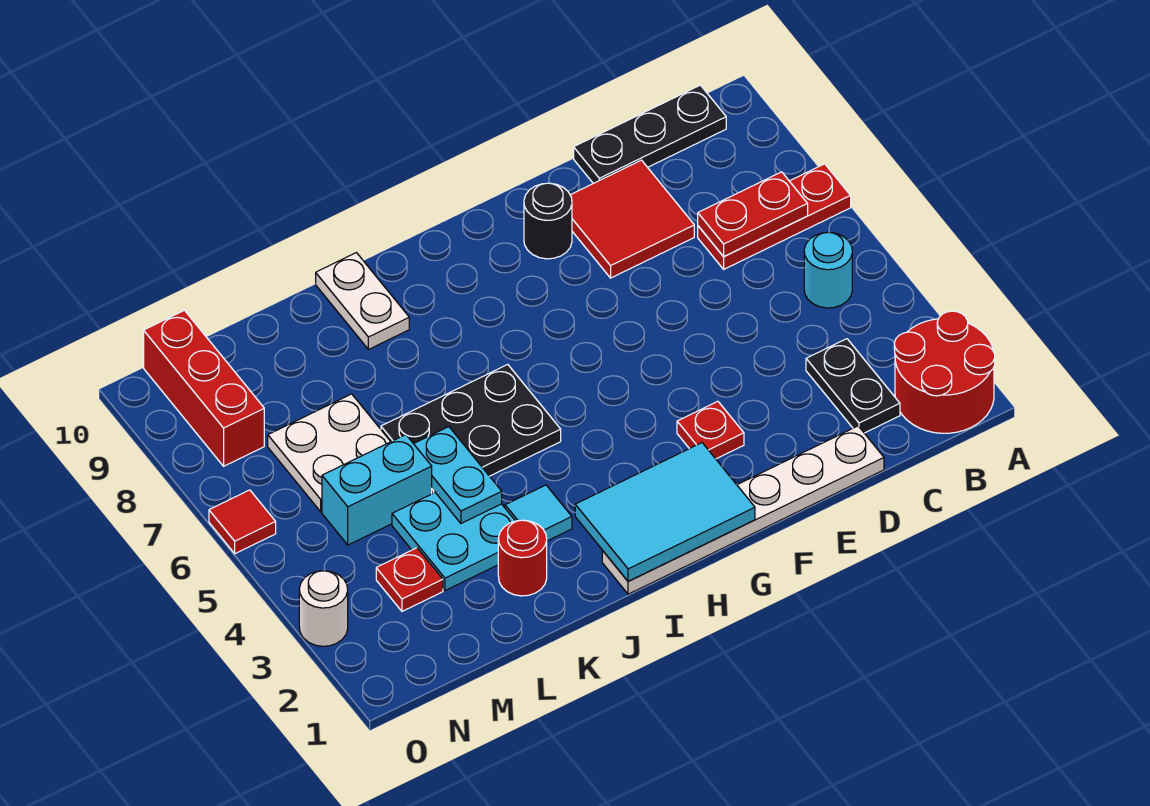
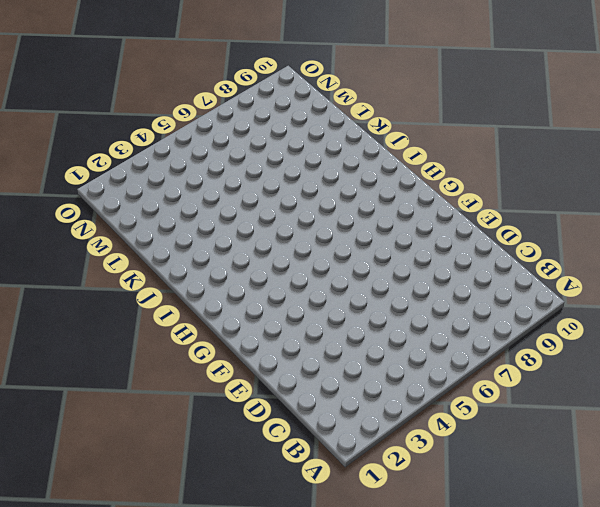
none -> red 2x2 round brick [894,311,995,433]
none -> red 1x3 plate [698,164,851,269]
none -> cyan 1x1 round brick [804,232,852,308]

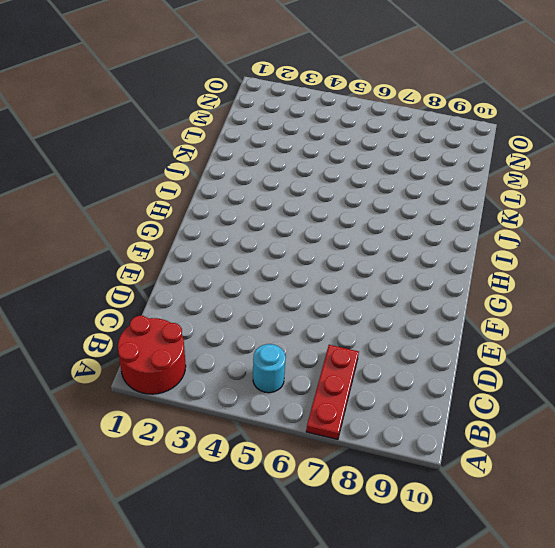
none -> black 1x3 plate [574,85,726,183]
none -> black 1x2 plate [806,339,900,433]
none -> white 1x6 plate [602,426,884,594]

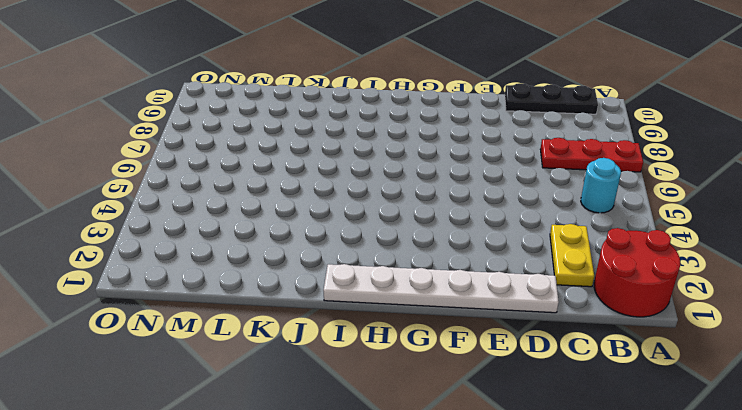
yellow 1x2 plate [550,224,594,287] -> black 1x2 plate [806,339,900,433]
none -> red 2x2 tile [570,160,694,278]
none -> red 1x1 plate [677,401,744,459]
none -> black 1x1 round brick [524,183,572,259]

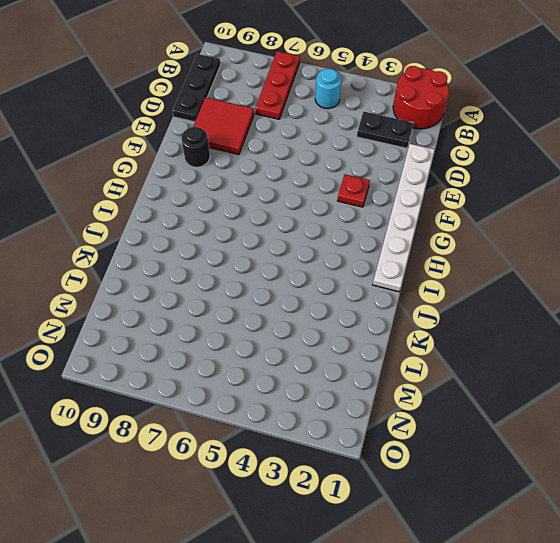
none -> black 2x3 plate [381,364,561,494]
none -> cyan 1x1 tile [505,485,572,541]
none -> white 1x2 plate [316,253,409,349]

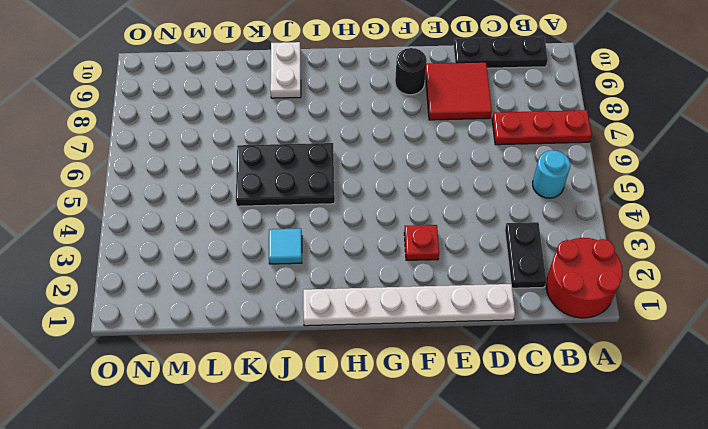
none -> red 1x1 round brick [498,520,547,596]
none -> cyan 2x2 plate [392,493,515,591]
none -> cyan 1x2 brick [322,435,432,545]

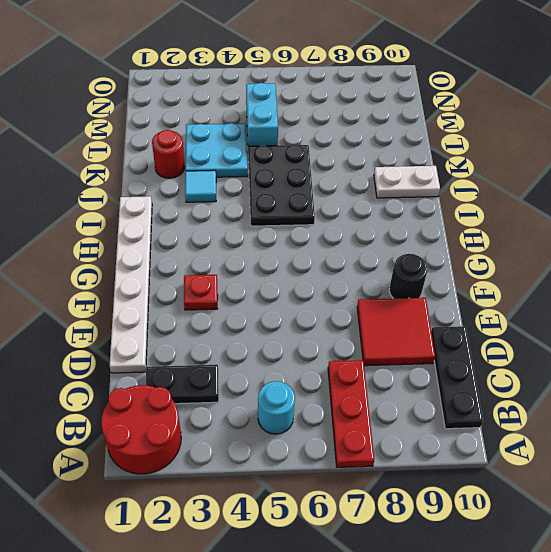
none -> white 2x2 plate [268,394,391,512]
none -> red 1x1 plate [376,548,443,611]
none -> red 1x3 brick [144,310,264,466]

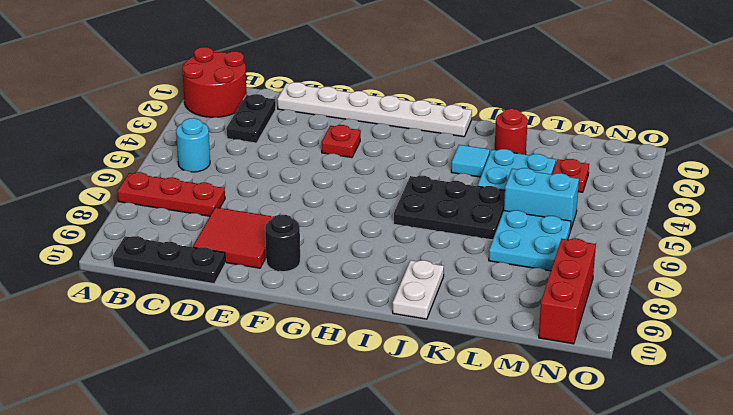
cyan 2x2 plate [489,210,571,271] -> white 2x2 plate [268,394,391,512]
none -> white 1x1 round brick [299,571,348,646]
none -> red 1x1 tile [209,490,276,554]
none -> red 1x2 plate [698,172,808,257]

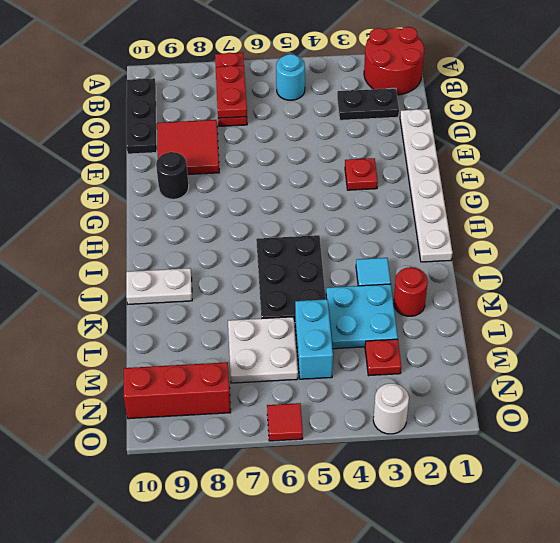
none -> cyan 2x3 tile [575,443,755,581]
none -> cyan 1x2 plate [414,427,502,523]

